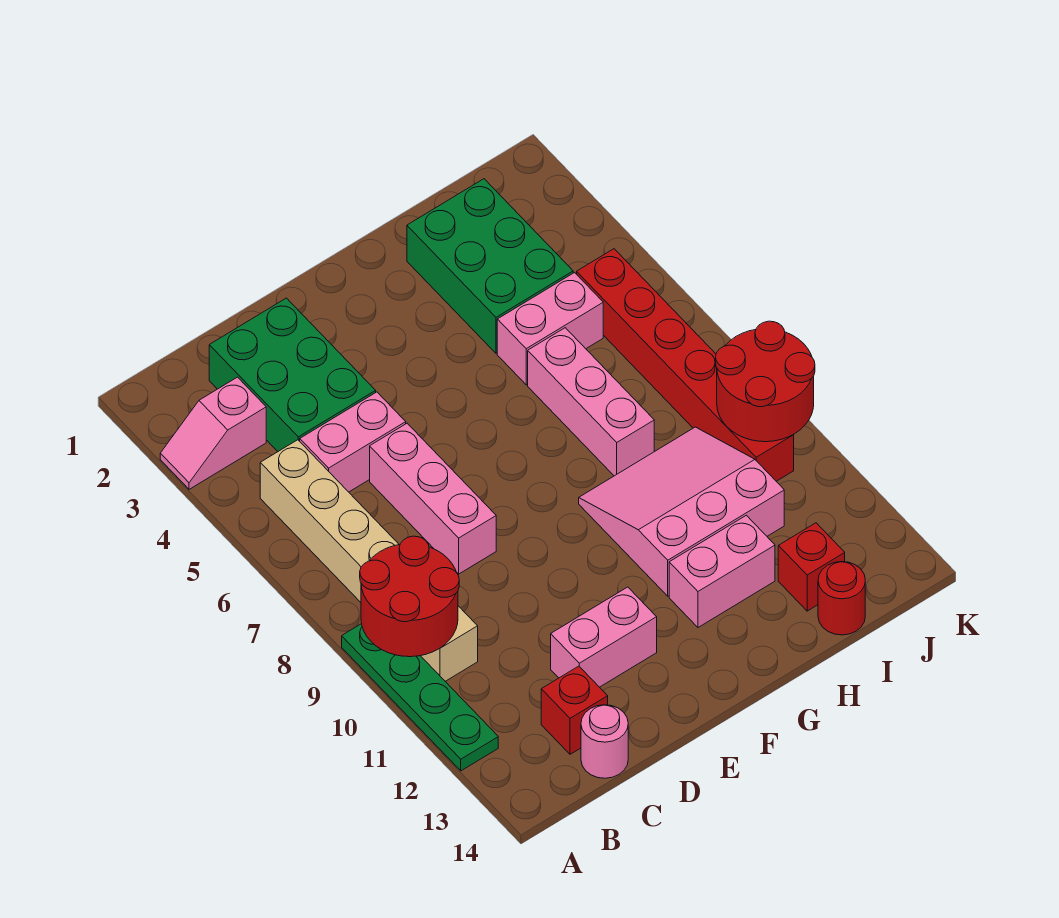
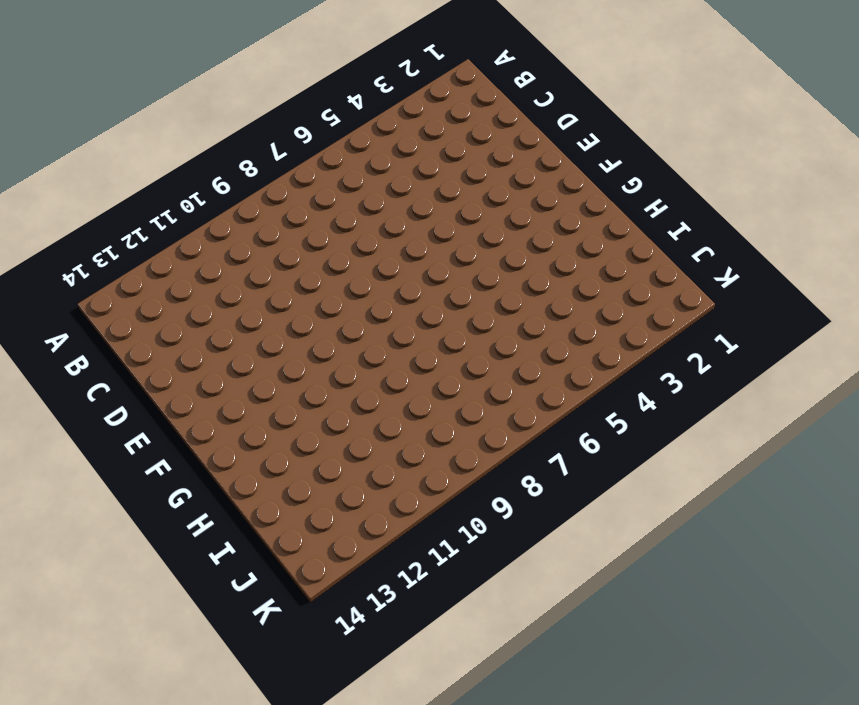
none -> pink 1x2 slope [160,377,266,489]
none -> green 1x4 plate [342,624,498,771]
none -> tan 1x6 brick [260,440,478,681]

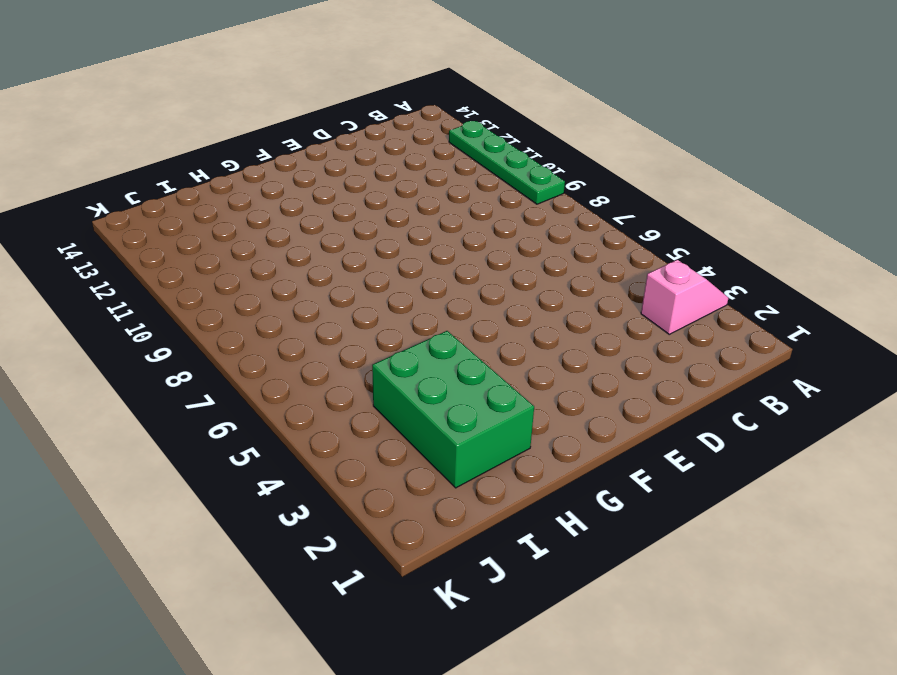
none -> tan 1x6 brick [260,440,478,681]
none -> green 2x3 brick [209,298,376,451]
none -> pink 1x2 brick [300,392,406,492]

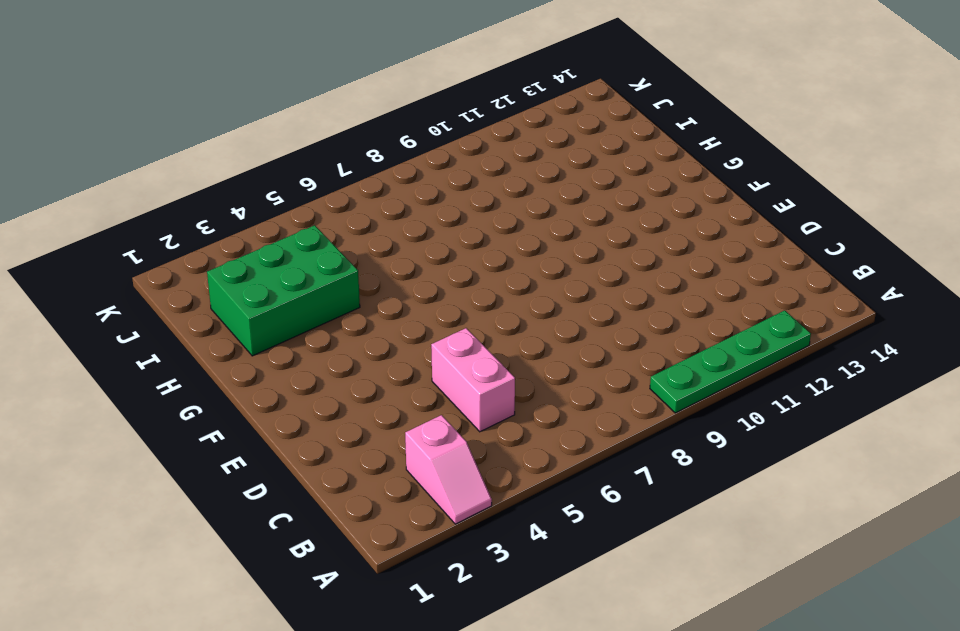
none -> tan 1x6 brick [260,440,478,681]
none -> green 2x3 brick [209,298,376,451]
none -> red 1x1 brick [541,666,608,754]

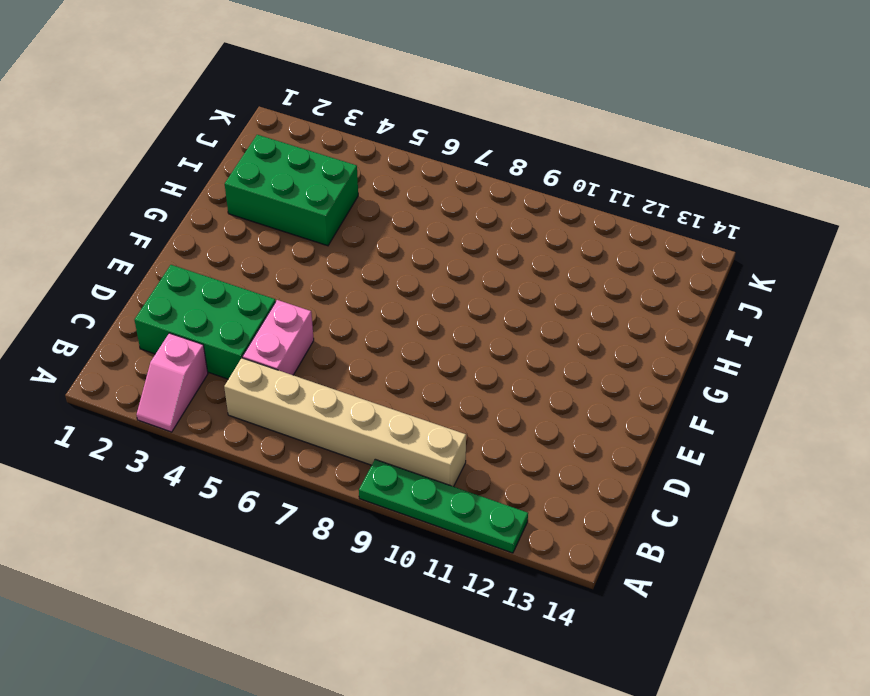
none -> red 1x1 brick [541,666,608,754]
none -> pink 1x1 round brick [581,705,628,778]
none -> pink 1x3 brick [370,423,496,574]

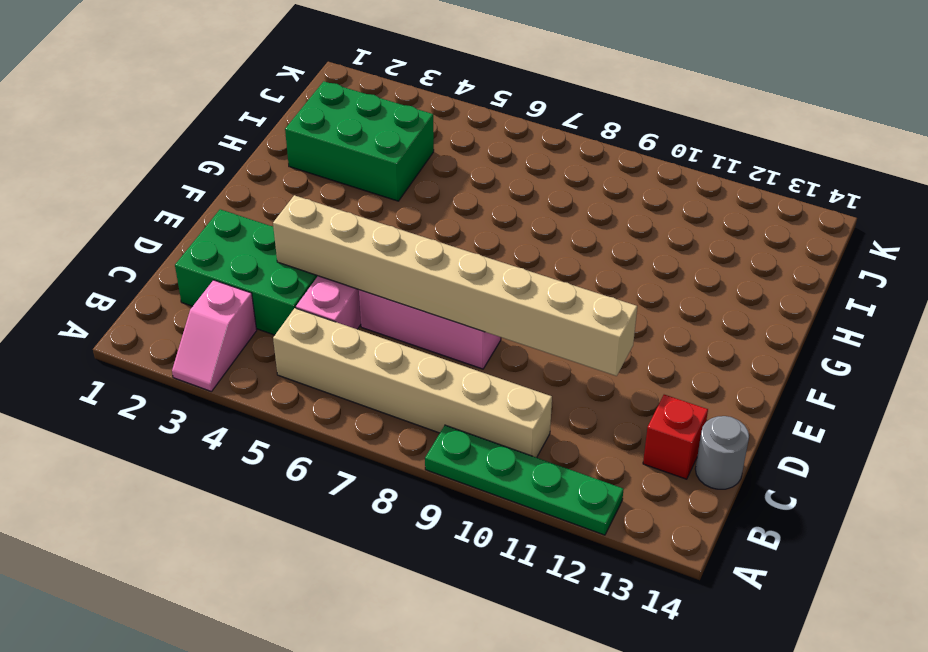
grey 1x1 round brick [696,416,749,489] -> pink 1x1 round brick [581,705,628,778]
tan 1x8 brick [273,195,637,376] -> none
none -> pink 1x2 brick [551,587,657,687]
none -> pink 3x3 slope [579,427,784,596]
none -> pink 1x2 brick [669,515,775,627]

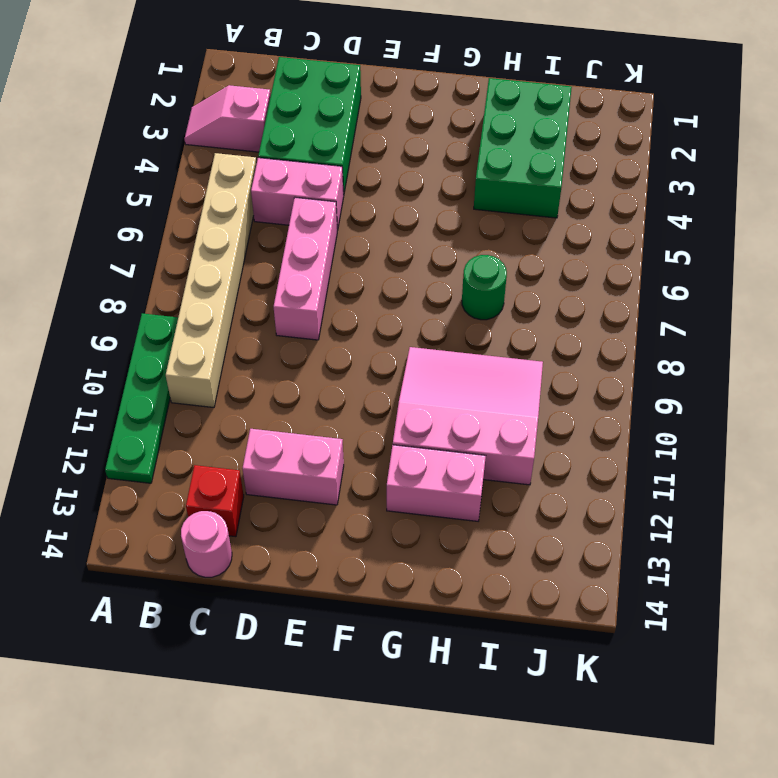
green 1x1 round brick [462,255,507,320] -> pink 1x3 brick [528,328,654,476]
none -> pink 1x2 brick [497,273,603,385]
none -> red 1x1 brick [778,523,845,611]
none -> red 1x1 round brick [818,561,865,635]

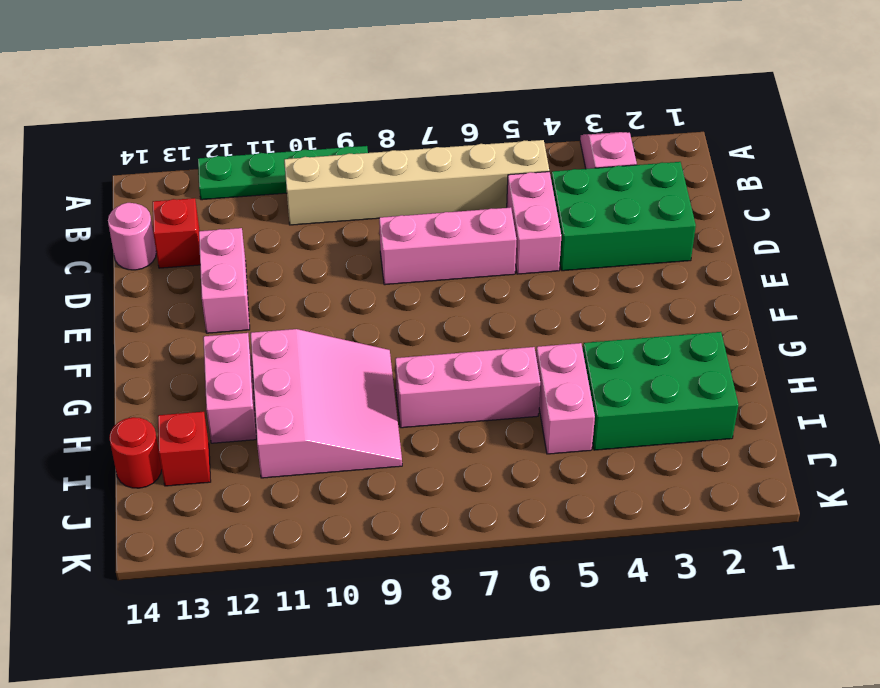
none -> red 1x6 brick [577,249,794,481]
none -> red 2x2 round brick [360,536,459,657]
none -> red 2x2 round brick [716,321,815,442]

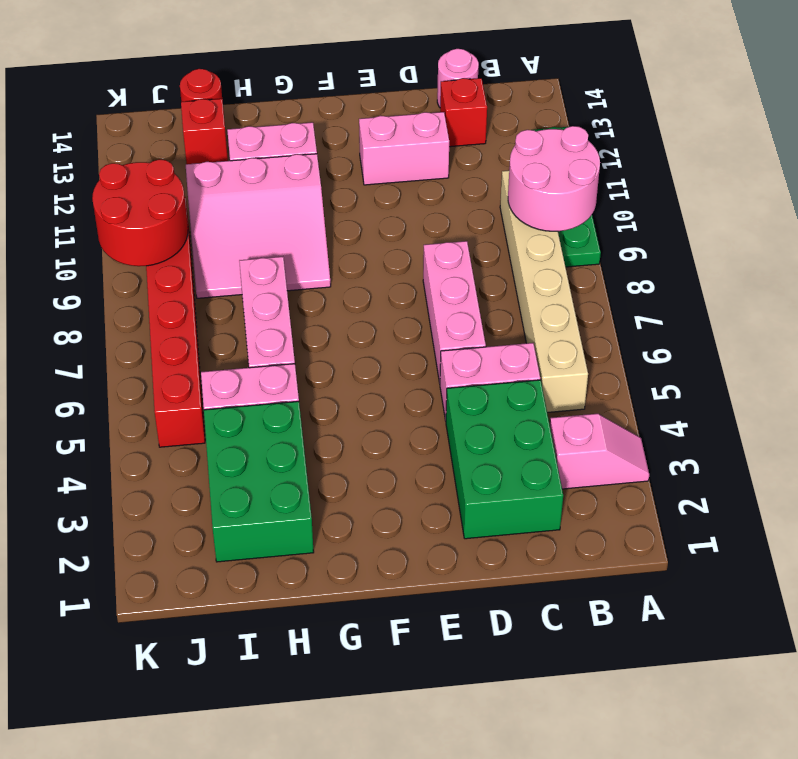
pink 2x2 round brick [508,126,600,231] -> red 2x2 round brick [360,536,459,657]

